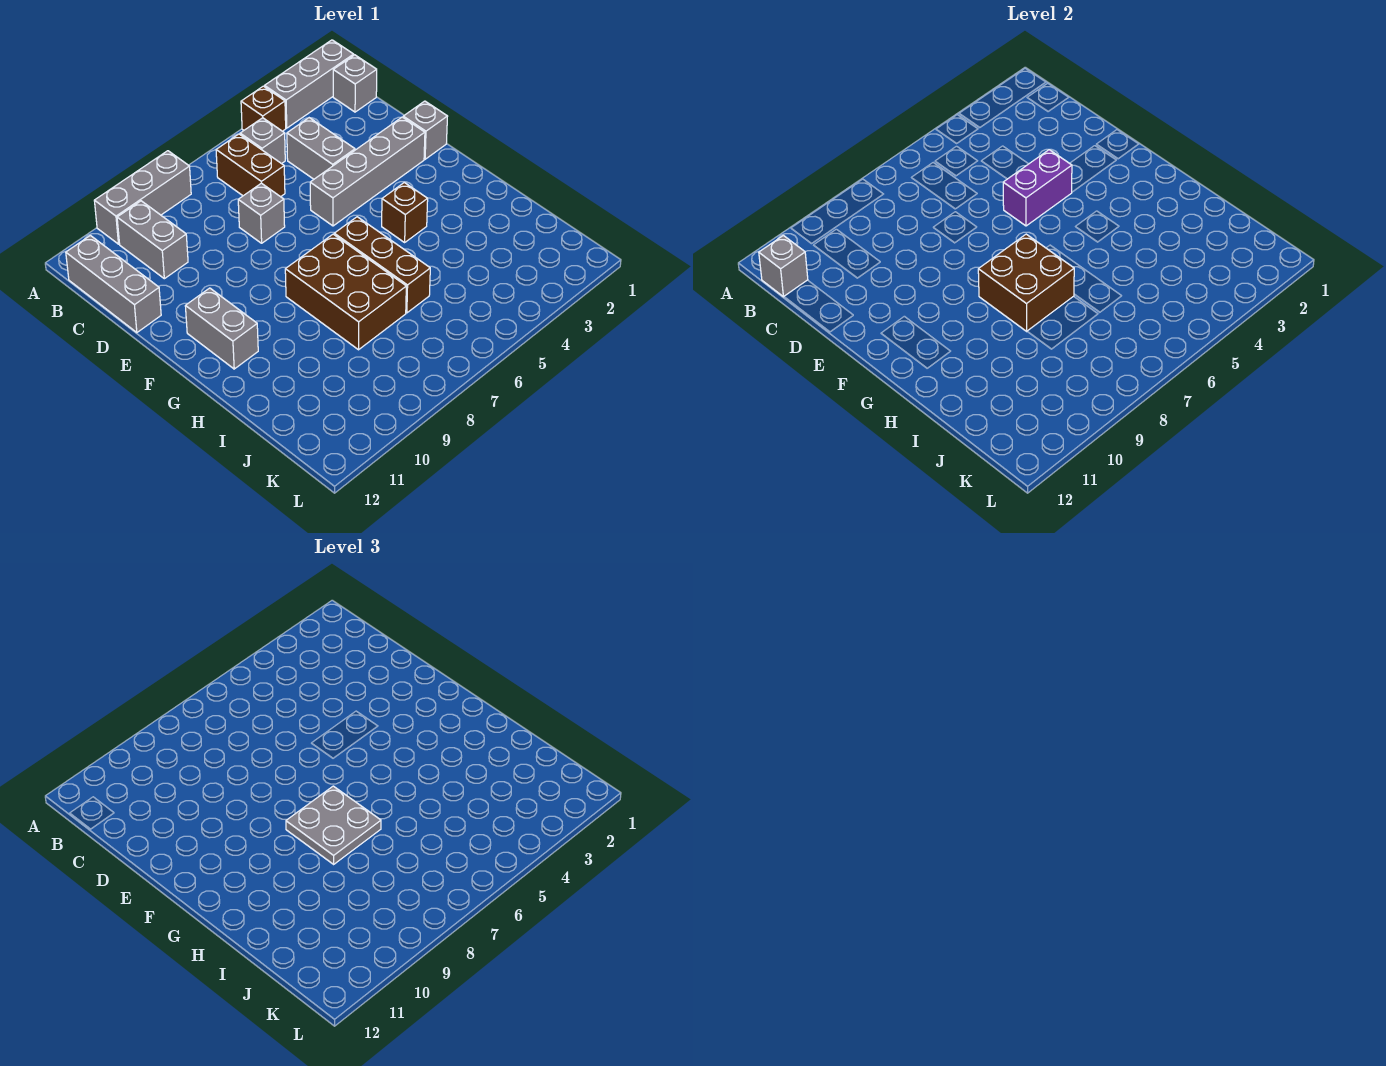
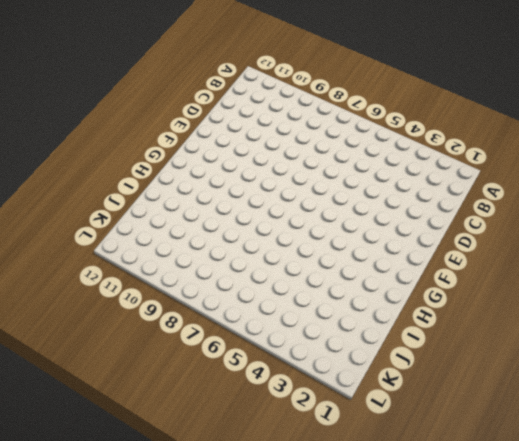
none -> grey 1x3 brick [265,40,354,128]
none -> brown 1x1 brick [241,86,286,131]
none -> grey 1x3 brick [94,151,191,244]

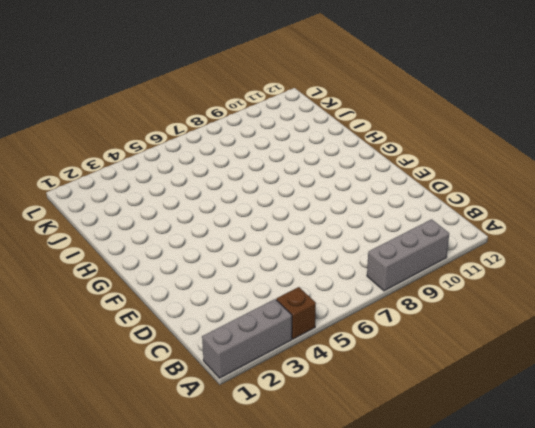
none -> grey 1x1 brick [333,55,377,112]
none -> grey 1x1 brick [240,118,285,164]
none -> brown 1x2 brick [216,134,285,197]

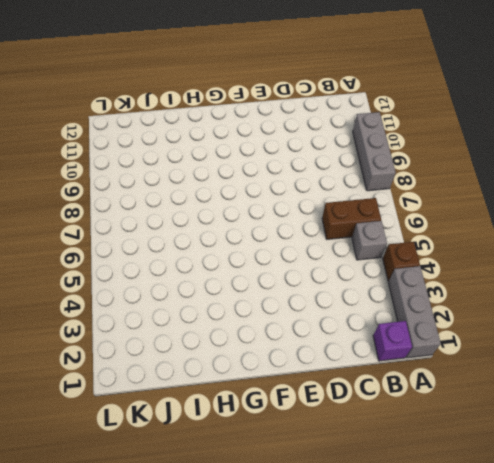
purple 1x1 brick [373,321,412,361] -> grey 1x1 brick [333,55,377,112]
none -> grey 1x2 brick [117,201,188,279]
none -> grey 1x3 brick [66,235,161,333]
none -> grey 1x2 brick [287,118,355,179]

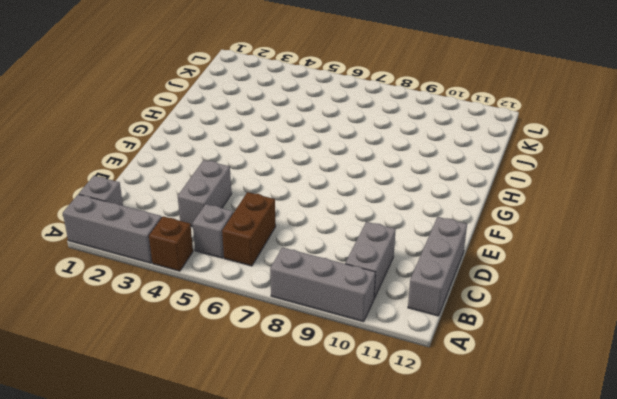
none -> grey 1x1 brick [238,183,285,243]
none -> grey 1x1 brick [403,101,448,159]
none -> grey 1x4 brick [310,117,425,226]

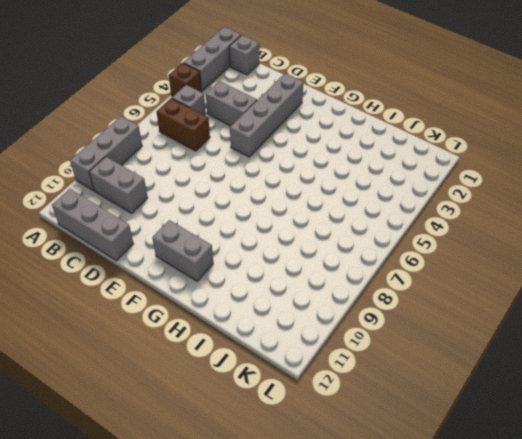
none -> grey 1x1 brick [238,183,285,243]
none -> grey 1x1 brick [403,101,448,159]
none -> brown 1x1 brick [382,183,428,242]

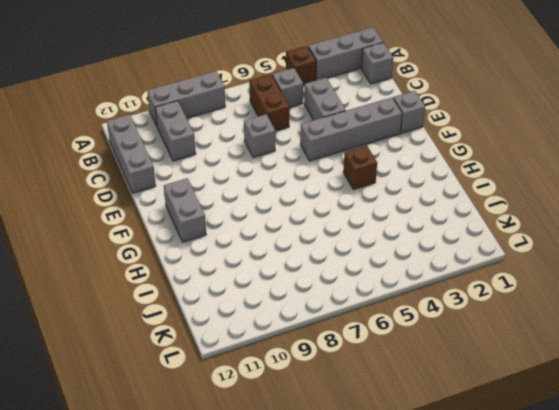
none -> brown 1x3 brick [334,217,430,313]
none -> brown 2x3 brick [285,234,406,350]
none -> grey 1x1 brick [759,235,808,297]

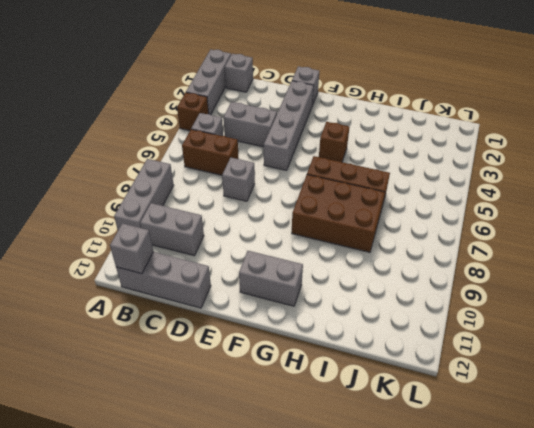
none -> purple 1x2 brick [1003,150,1072,226]
none -> brown 2x2 brick [978,234,1074,331]
none -> grey 2x2 plate [286,786,381,864]

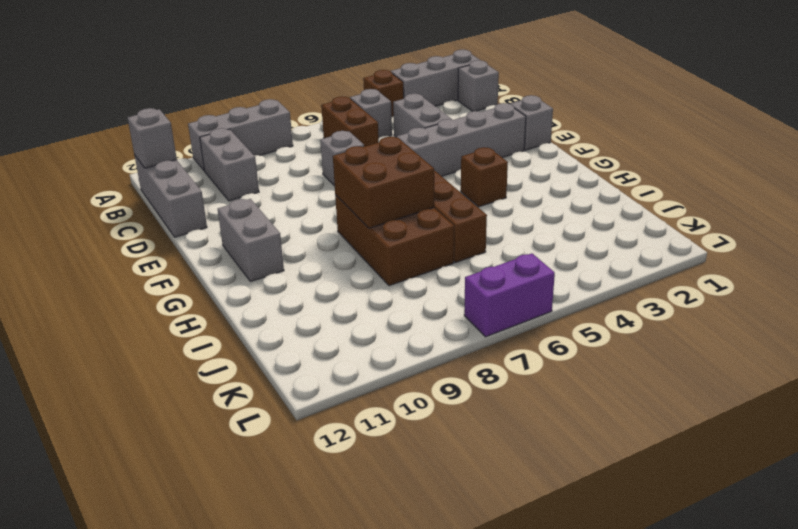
purple 1x2 brick [464,253,555,337] -> purple 1x2 brick moved to [1003,150,1072,226]
none -> grey 2x2 plate [286,786,381,864]

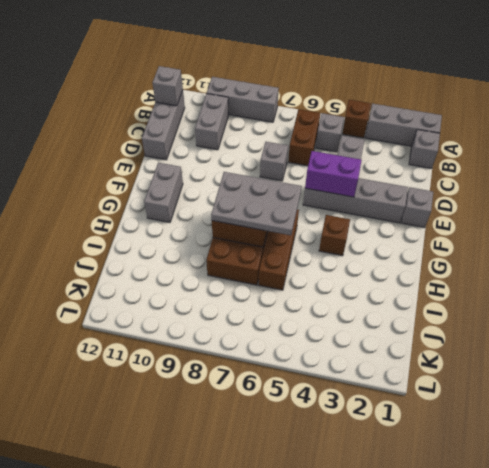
grey 2x3 plate [211,172,302,235] -> grey 2x2 plate [286,786,381,864]

